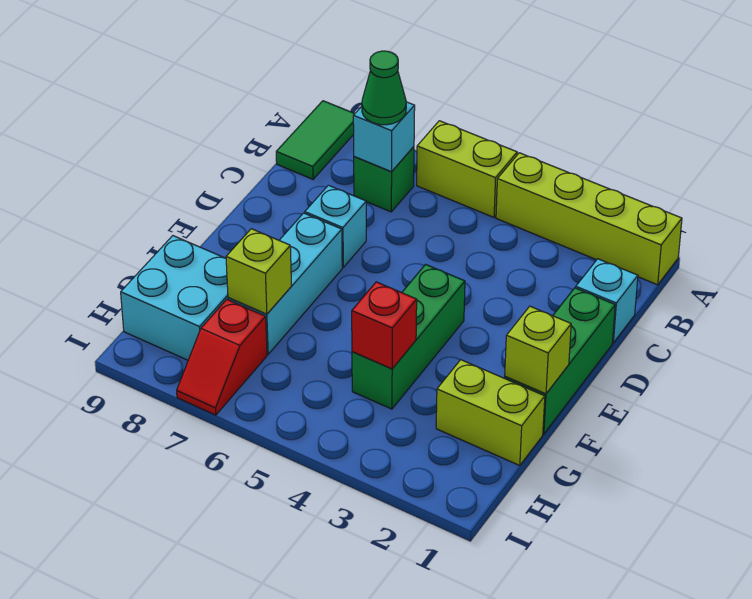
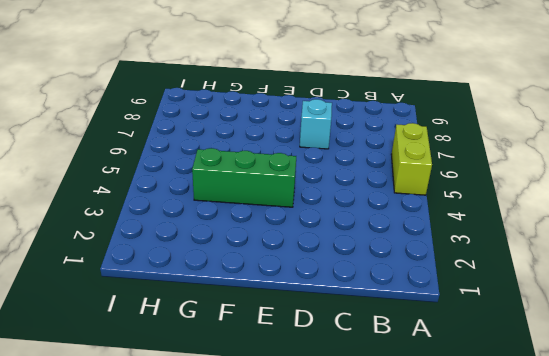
none -> lime 1x4 brick [496,153,682,285]
none -> green 1x2 tile [276,101,355,179]
none -> green 1x1 brick [354,147,414,212]

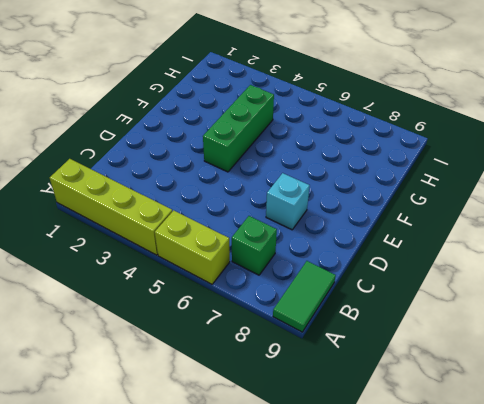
none -> cyan 1x1 brick [576,259,638,343]
none -> green 1x3 brick [505,288,615,434]
none -> cyan 1x3 brick [228,213,342,354]

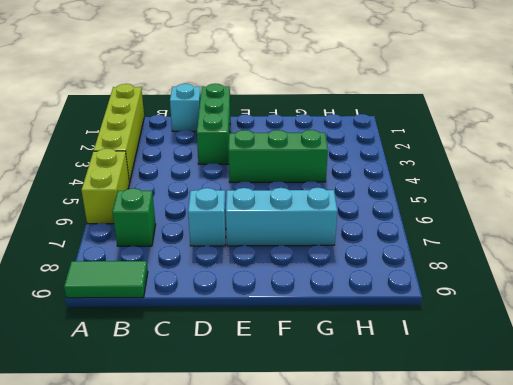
green 1x3 brick [197,84,230,164] -> green 1x3 brick turned to [505,288,615,434]
none -> lime 1x2 brick [436,360,545,466]
none -> cyan 2x2 brick [121,236,228,360]
none -> red 1x2 slope [177,300,267,415]

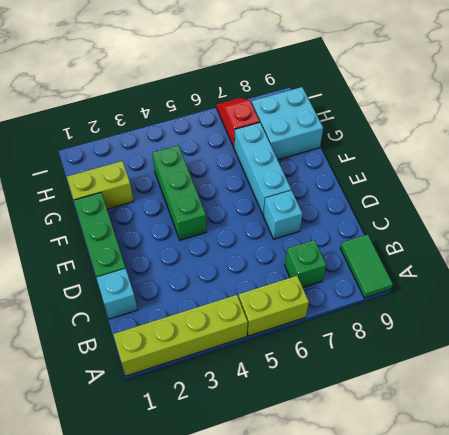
none -> cyan 1x1 brick [353,102,415,172]
none -> lime 1x1 brick [505,306,571,394]
none -> red 1x1 brick [352,282,417,369]

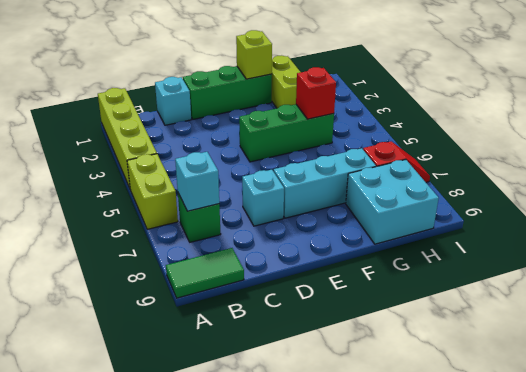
none -> lime 1x1 brick [226,229,291,314]
none -> green 1x1 cone [362,51,406,125]

